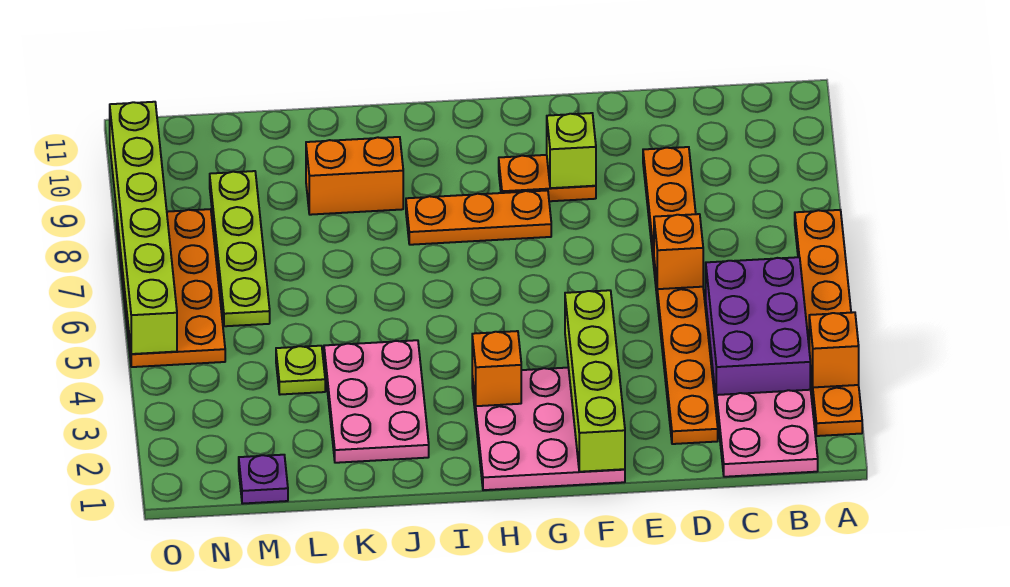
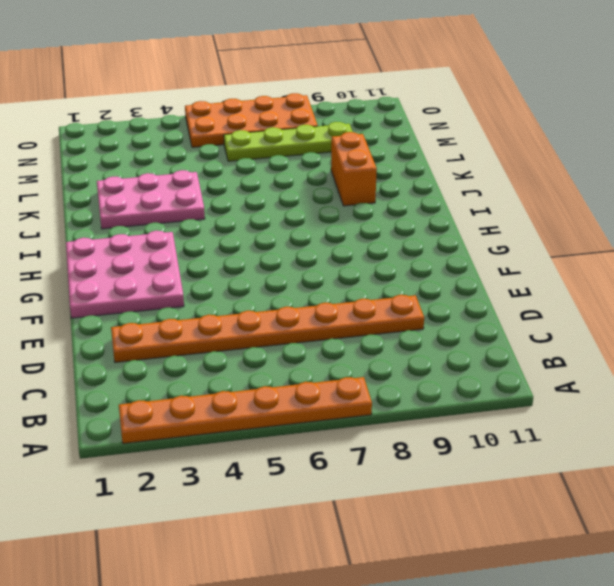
none -> pink 2x2 plate [717,390,818,477]
none -> purple 2x3 brick [706,257,810,406]
none -> orange 1x2 plate [499,155,596,201]

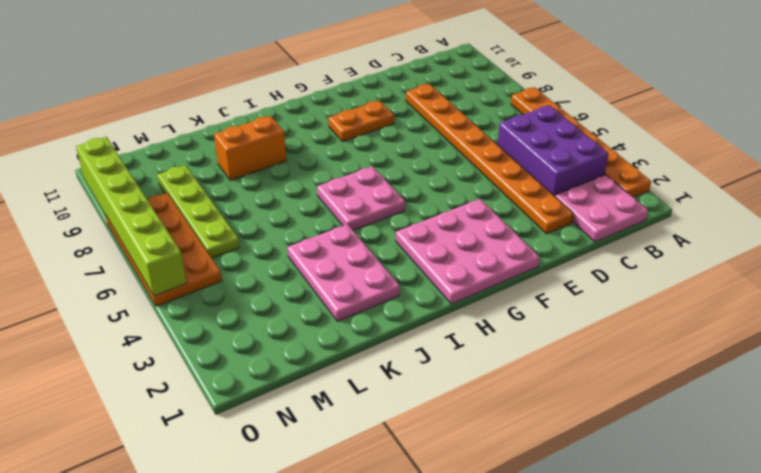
pink 2x2 plate [317,166,405,231] -> none
none -> orange 1x3 plate [406,190,551,245]
none -> lime 1x1 plate [276,346,325,395]
none -> purple 1x1 plate [239,455,288,504]

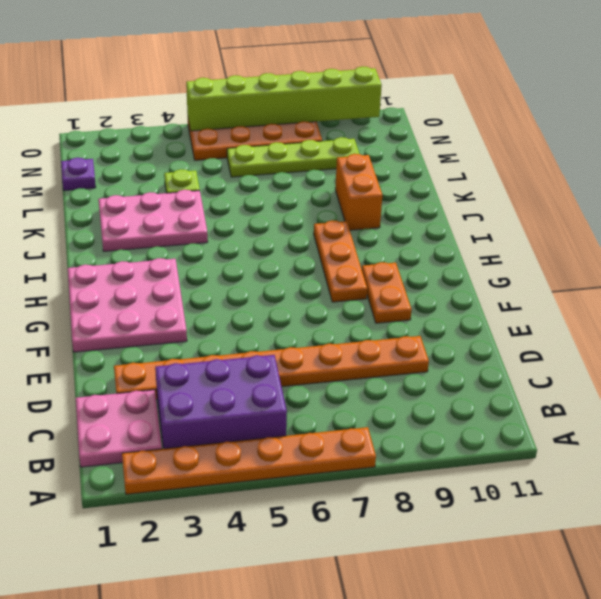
none -> orange 1x1 brick [809,312,859,387]
none -> orange 1x1 brick [654,214,703,289]
none -> lime 1x4 brick [565,290,625,472]

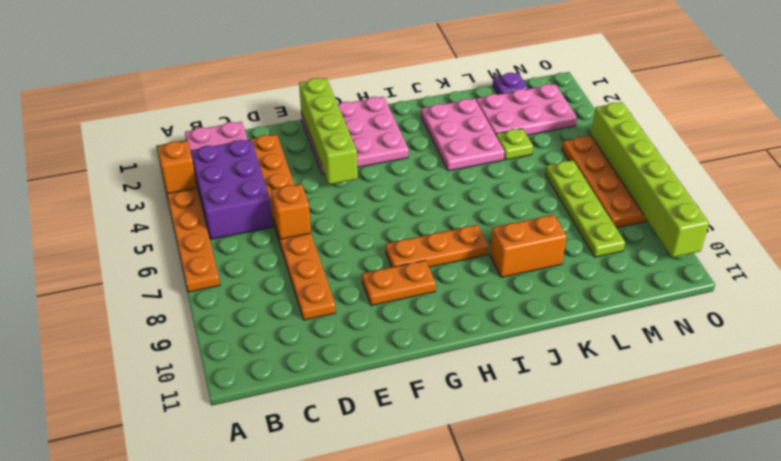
pink 2x3 plate [476,84,577,135] -> none
none -> lime 1x1 brick [547,113,596,188]
none -> orange 1x1 brick [472,331,521,406]

